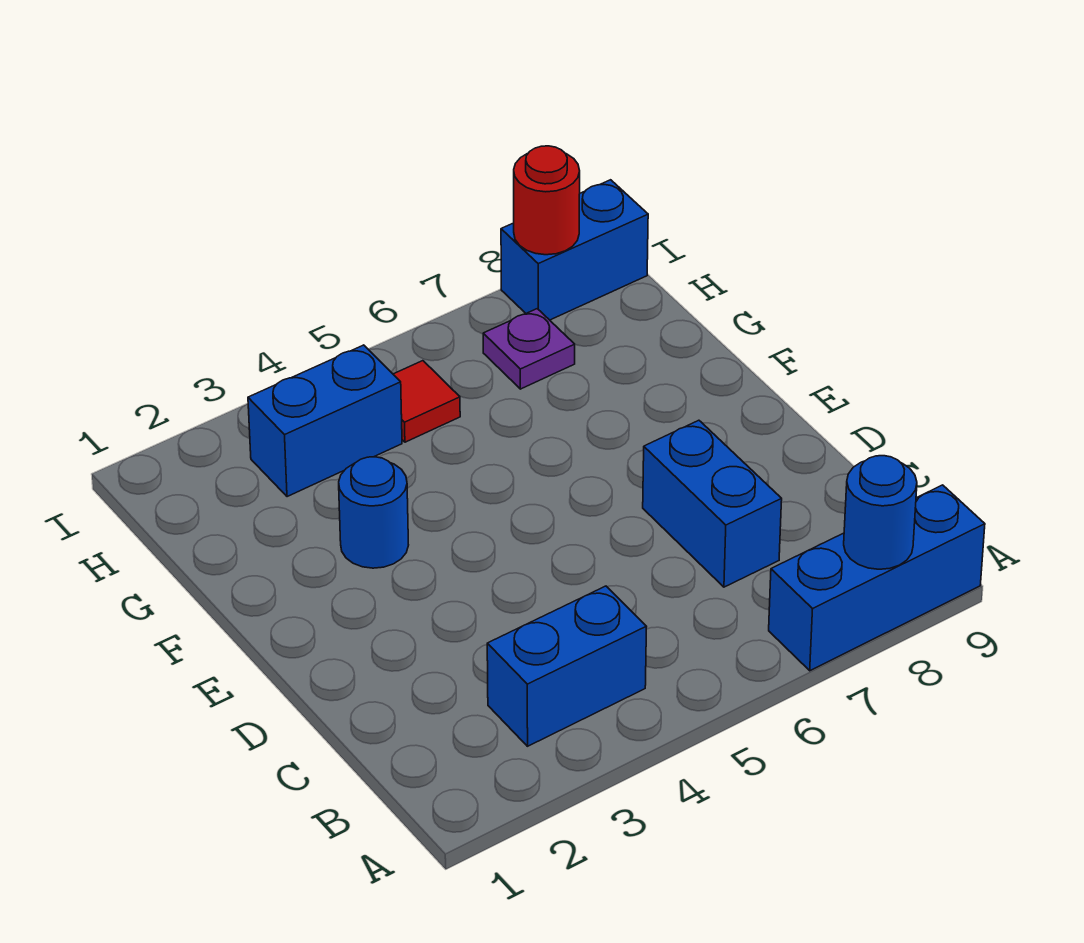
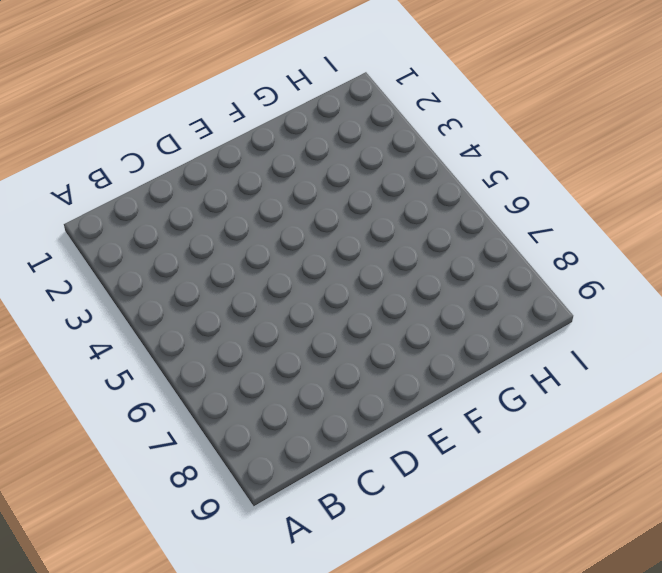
none -> blue 1x3 brick [769,485,985,671]
none -> blue 1x2 brick [487,586,647,746]

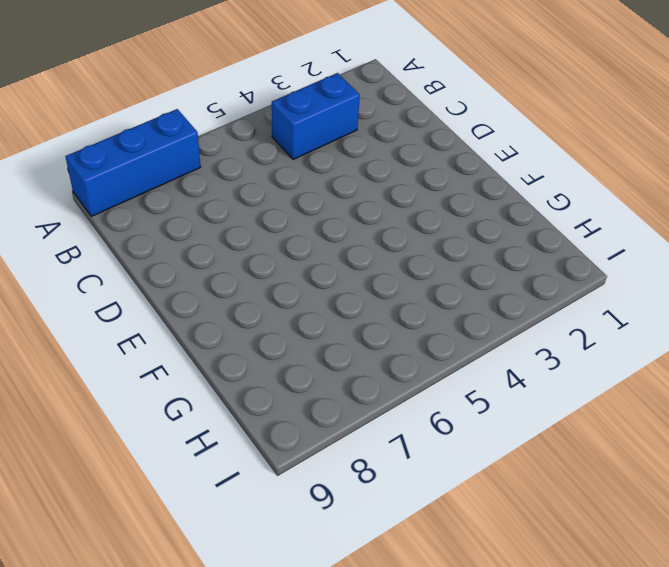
none -> blue 1x2 brick [643,420,782,587]
none -> blue 1x1 round brick [339,457,408,568]

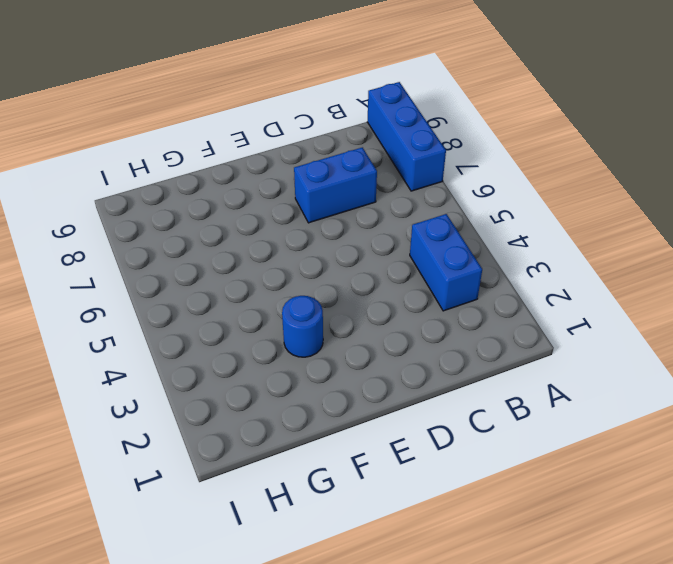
none -> blue 1x2 brick [248,345,402,497]
none -> red 1x1 tile [393,361,460,442]

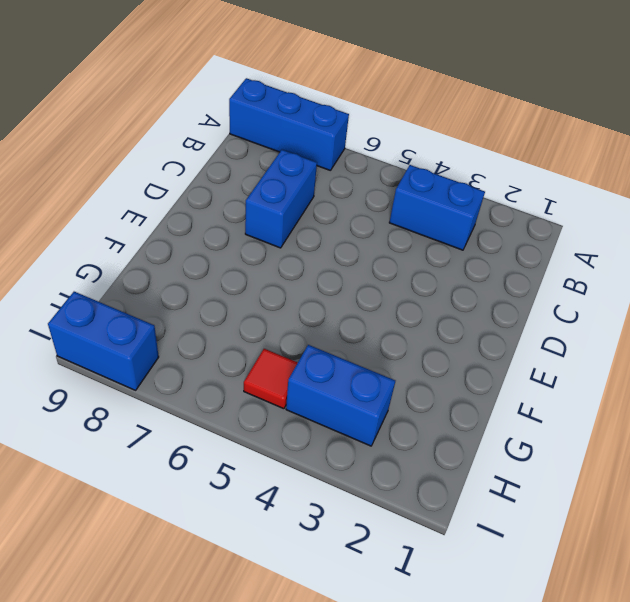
none -> blue 1x1 round brick [339,457,408,568]
none -> purple 1x1 plate [483,309,575,389]

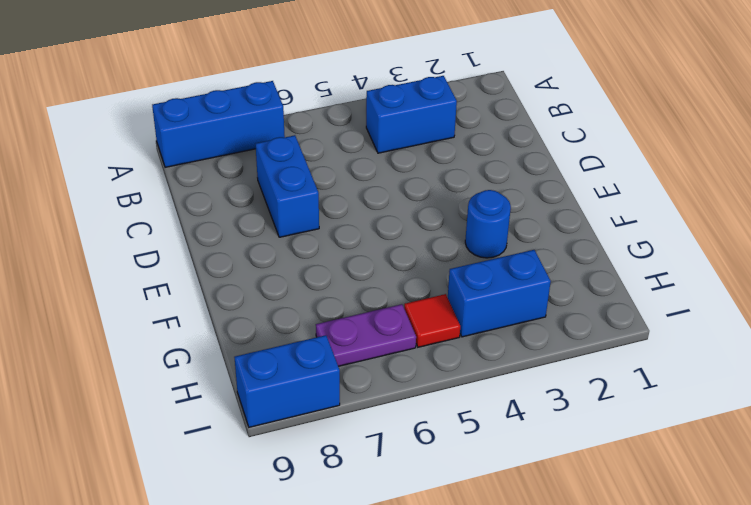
purple 1x2 plate [316,304,416,366] -> purple 1x1 plate [483,309,575,389]
none -> blue 1x1 round brick [844,456,917,569]
none -> red 1x1 round brick [514,146,580,255]

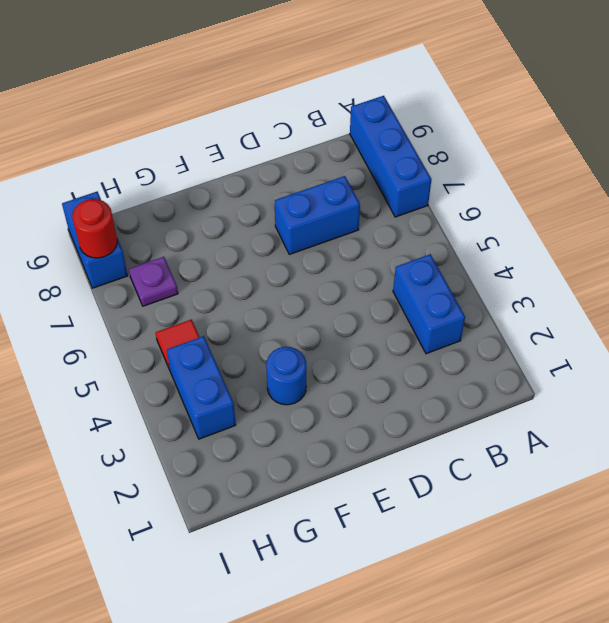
none -> blue 1x1 round brick [844,456,917,569]

